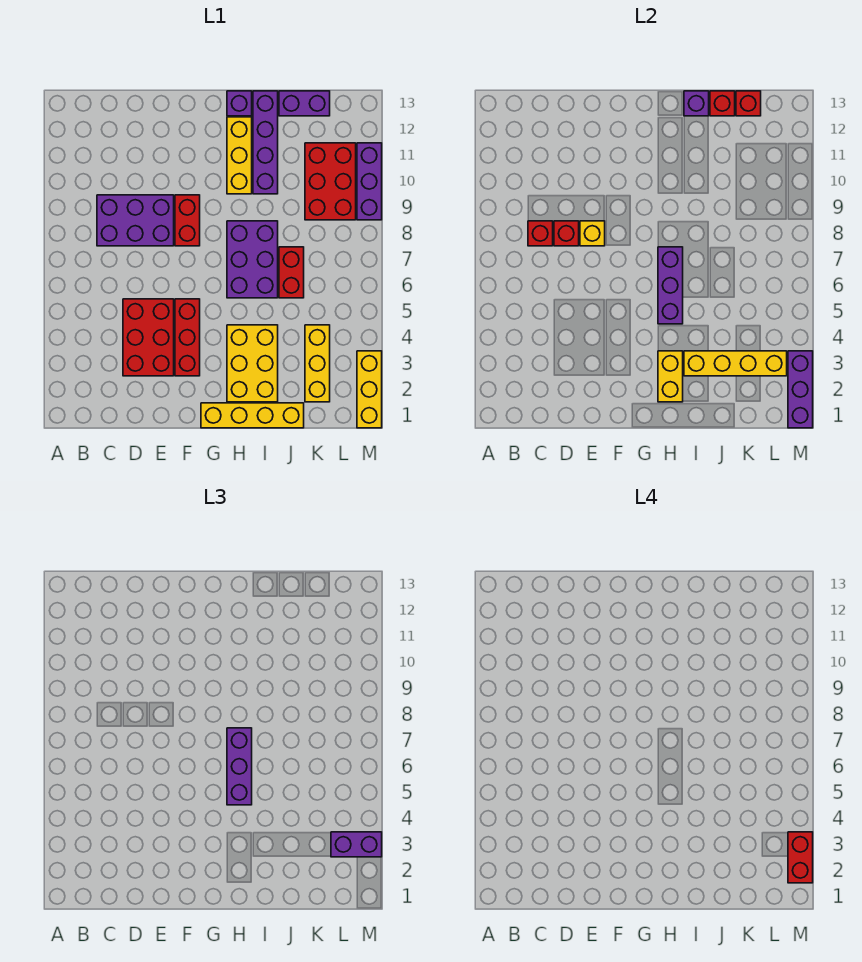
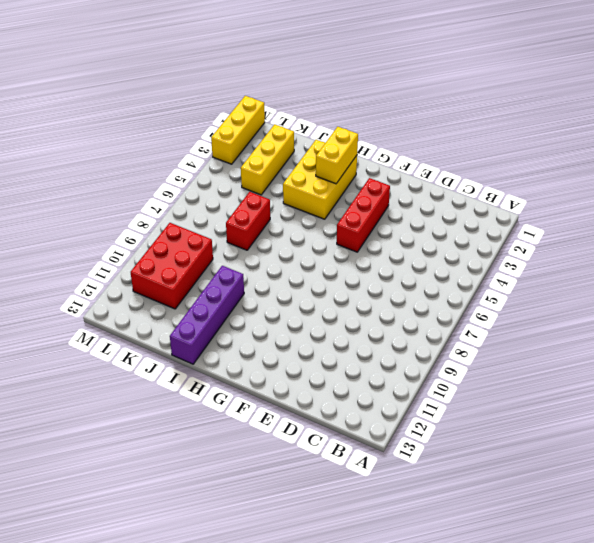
none -> purple 2x3 brick [97,195,174,246]
none -> red 2x3 brick [123,299,174,376]
none -> red 1x2 brick [175,195,200,246]

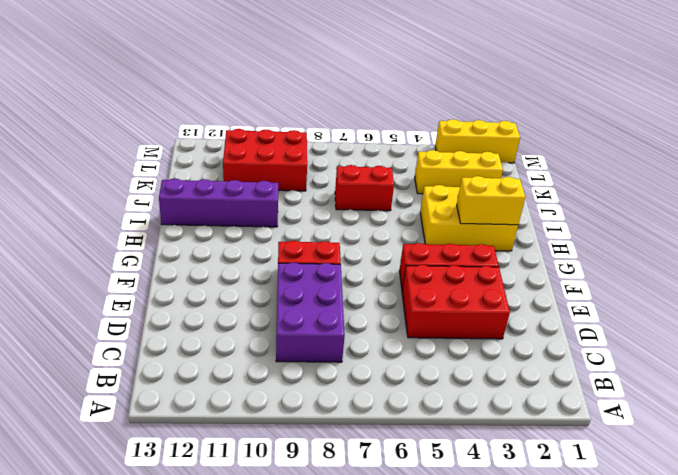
none -> yellow 1x4 brick [201,403,304,428]
none -> purple 2x3 brick [227,221,278,298]
none -> yellow 1x3 brick [227,117,252,194]

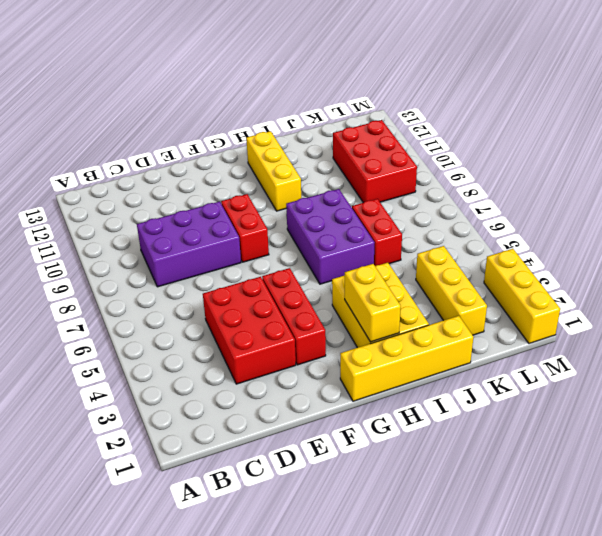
none -> purple 1x1 brick [227,91,252,116]
none -> purple 1x4 brick [253,91,278,194]
none -> purple 1x2 brick [279,91,330,116]

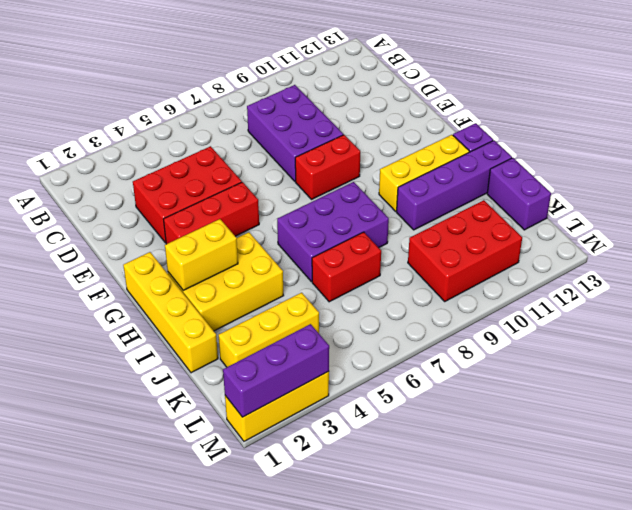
none -> purple 1x3 brick [357,143,382,220]
none -> red 1x1 brick [528,221,553,246]
none -> red 1x1 brick [554,221,579,246]

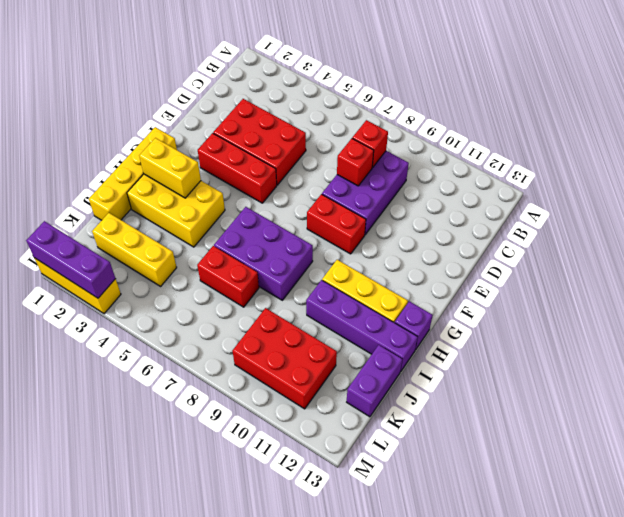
none -> purple 1x3 brick [357,143,382,220]
none -> yellow 1x1 brick [580,221,605,246]
none -> purple 1x3 brick [658,247,683,324]

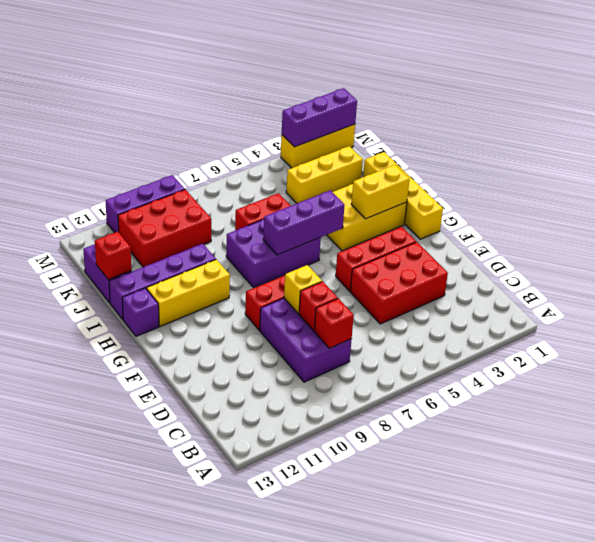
none -> yellow 1x4 brick [684,351,787,376]
none -> purple 1x1 brick [684,91,709,116]
none -> red 1x1 brick [736,91,761,116]

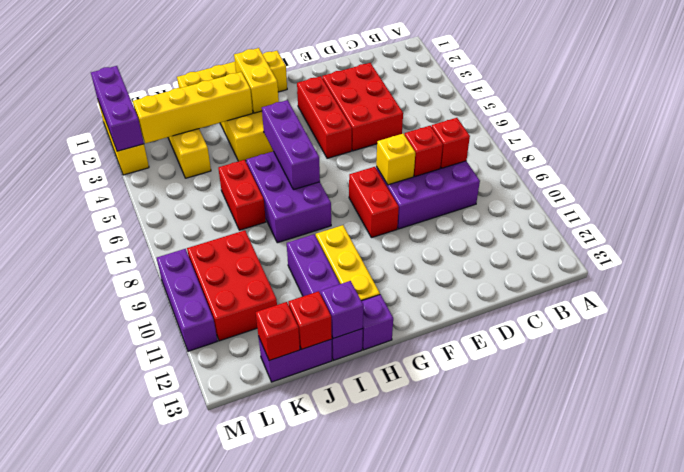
none -> purple 1x3 brick [227,728,252,805]
none -> purple 1x2 brick [331,832,382,857]
none -> red 1x2 brick [788,832,813,883]

